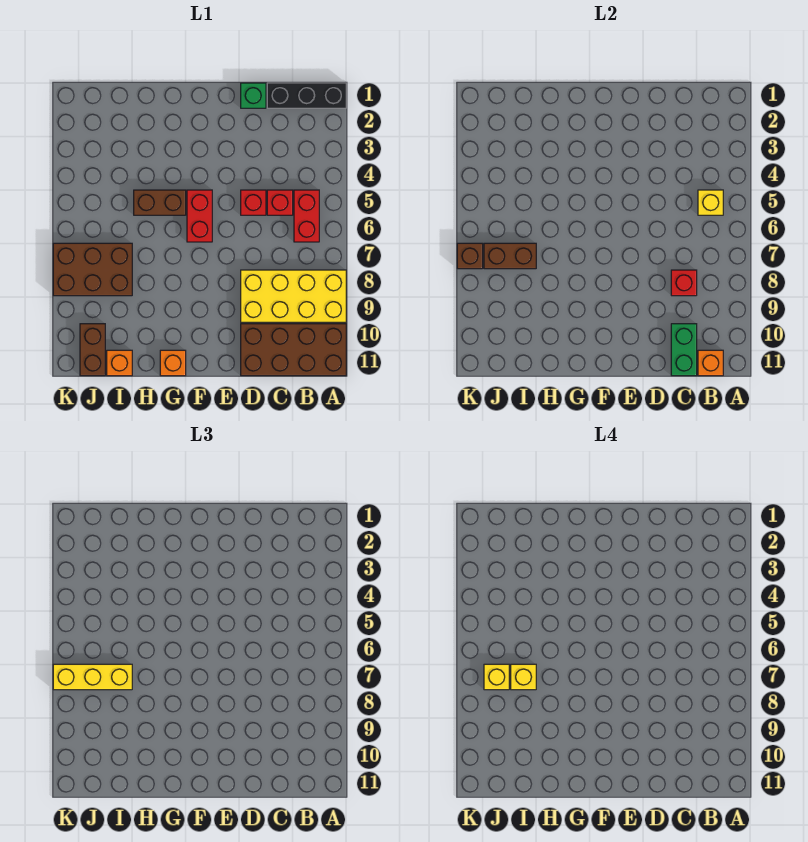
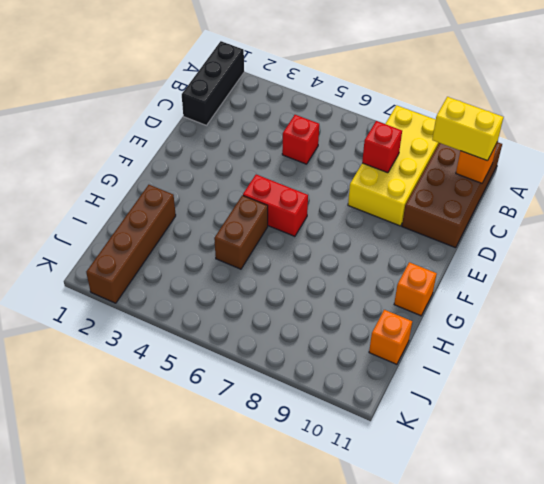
yellow 1x2 brick [432,97,503,161] -> none
brown 1x4 brick [86,185,176,303] -> none
none -> red 1x2 brick [294,190,319,242]
none -> green 1x1 brick [241,83,266,108]
none -> red 1x1 brick [241,190,266,215]

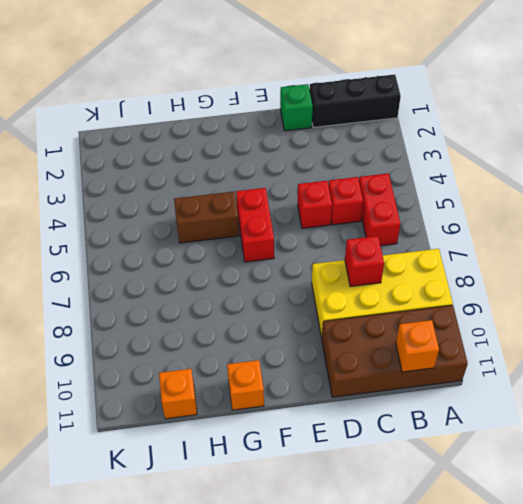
none -> brown 2x3 brick [53,243,132,296]
none -> brown 1x2 brick [80,324,105,376]
none -> yellow 1x1 brick [698,190,723,215]

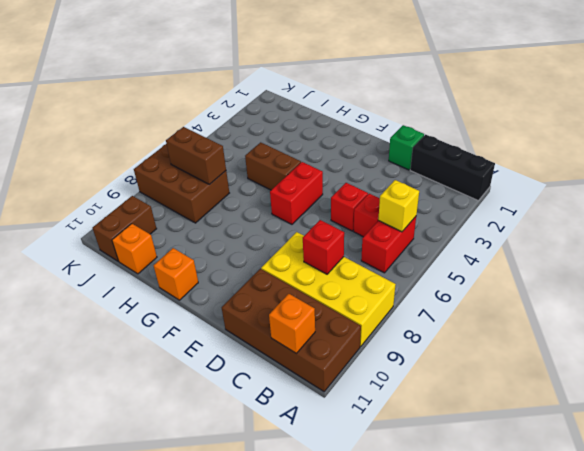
none -> green 1x2 brick [671,324,697,376]
none -> brown 1x1 brick [457,243,483,269]
none -> yellow 1x3 brick [53,664,132,690]

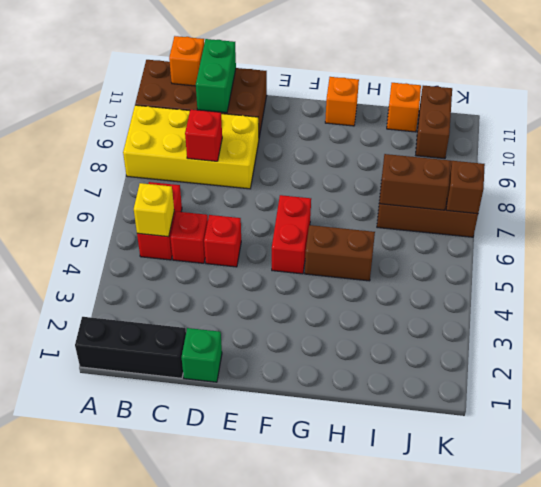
none -> yellow 1x3 brick [53,664,132,690]
none -> yellow 1x1 brick [511,664,536,690]
none -> yellow 1x1 brick [484,664,509,690]

